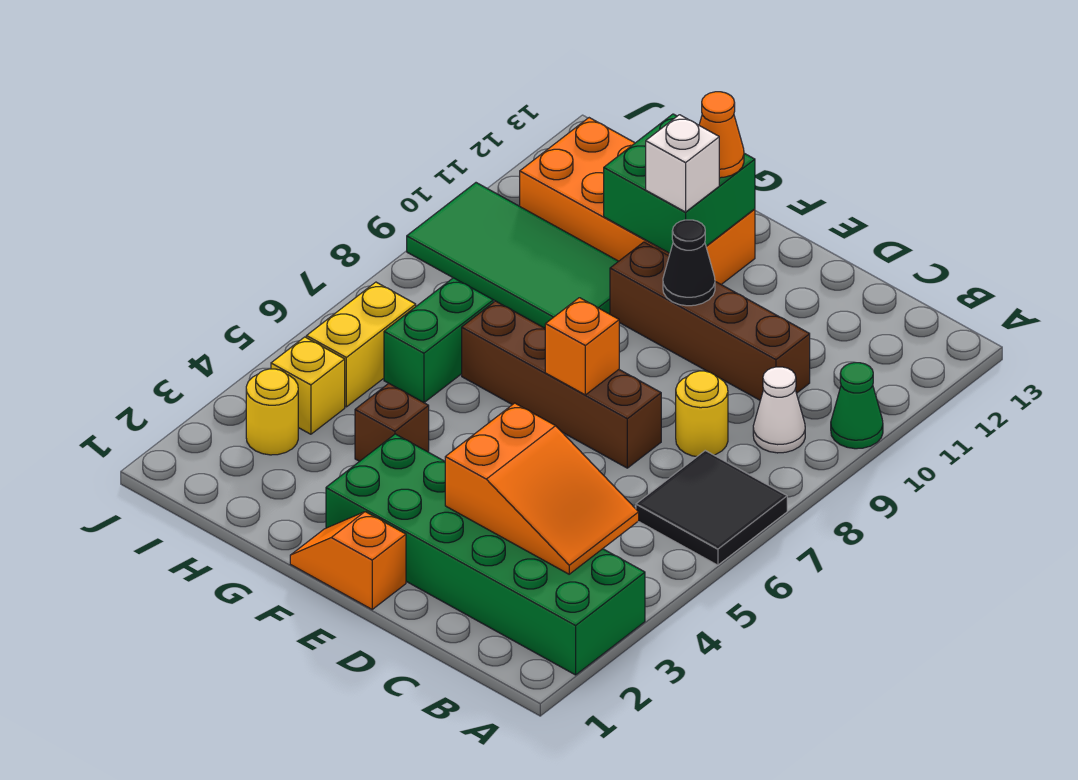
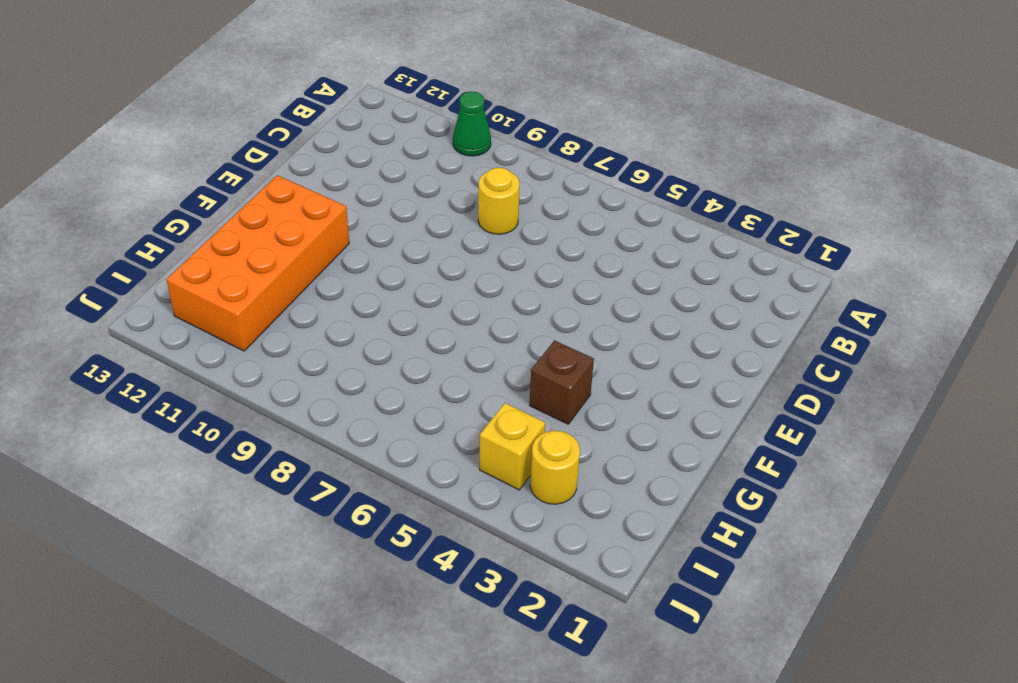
none -> green 2x6 brick [326,434,645,675]
none -> black 2x2 tile [636,451,787,565]
none -> white 1x1 cone [753,367,805,453]

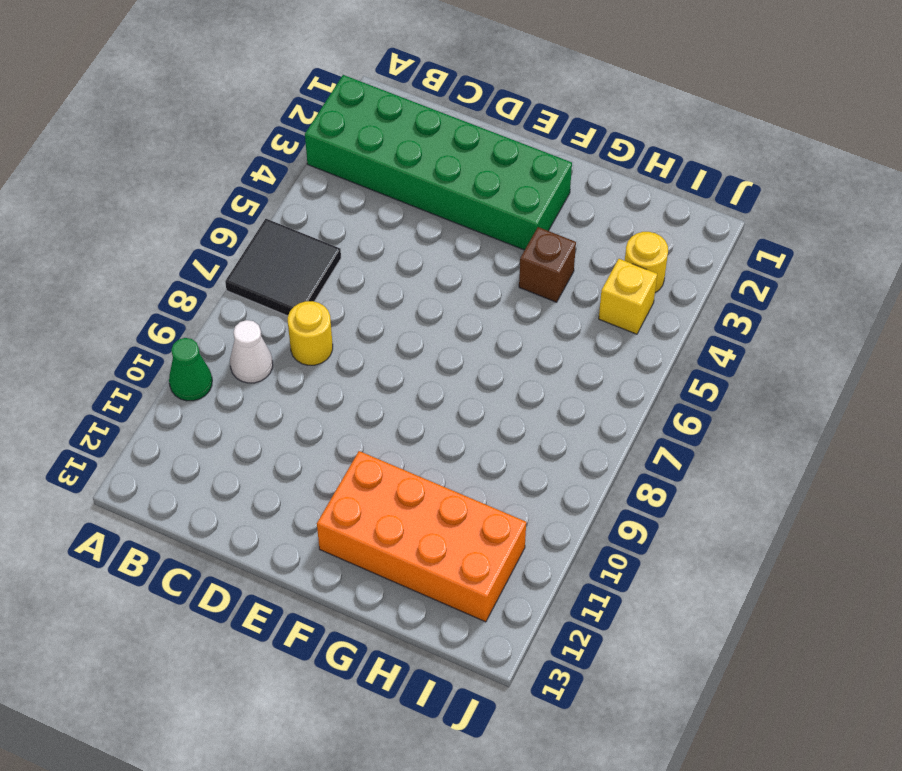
none -> brown 1x4 brick [610,242,810,400]
none -> brown 1x4 brick [462,301,661,468]
none -> orange 1x2 slope [290,512,406,609]

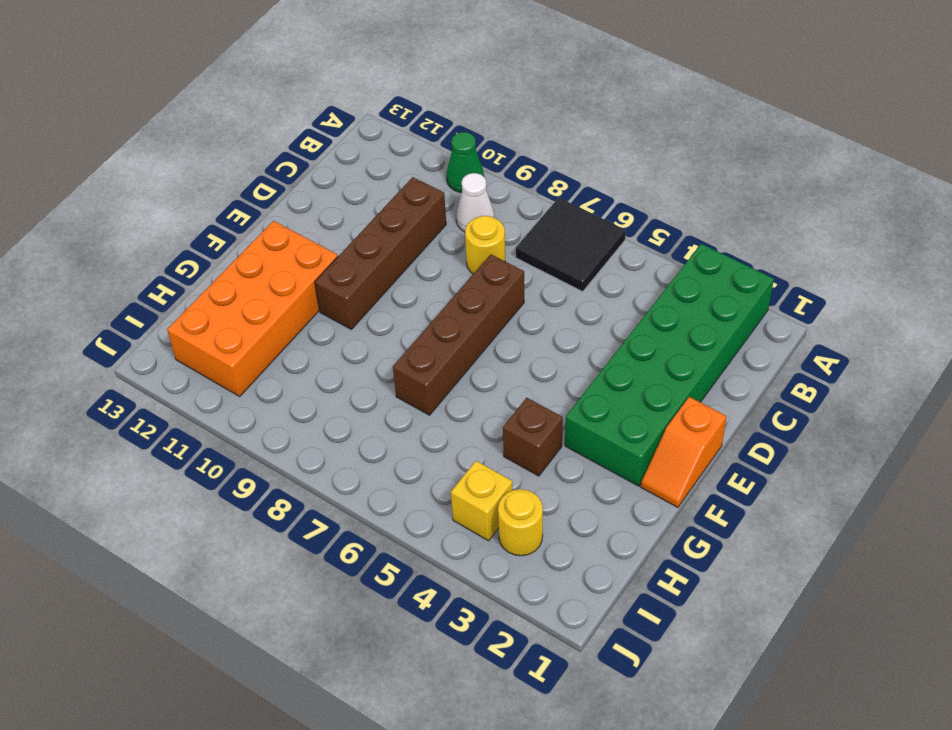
none -> green 2x4 tile [407,183,619,328]
none -> green 1x2 brick [384,278,493,403]
none -> yellow 1x2 brick [306,282,416,407]

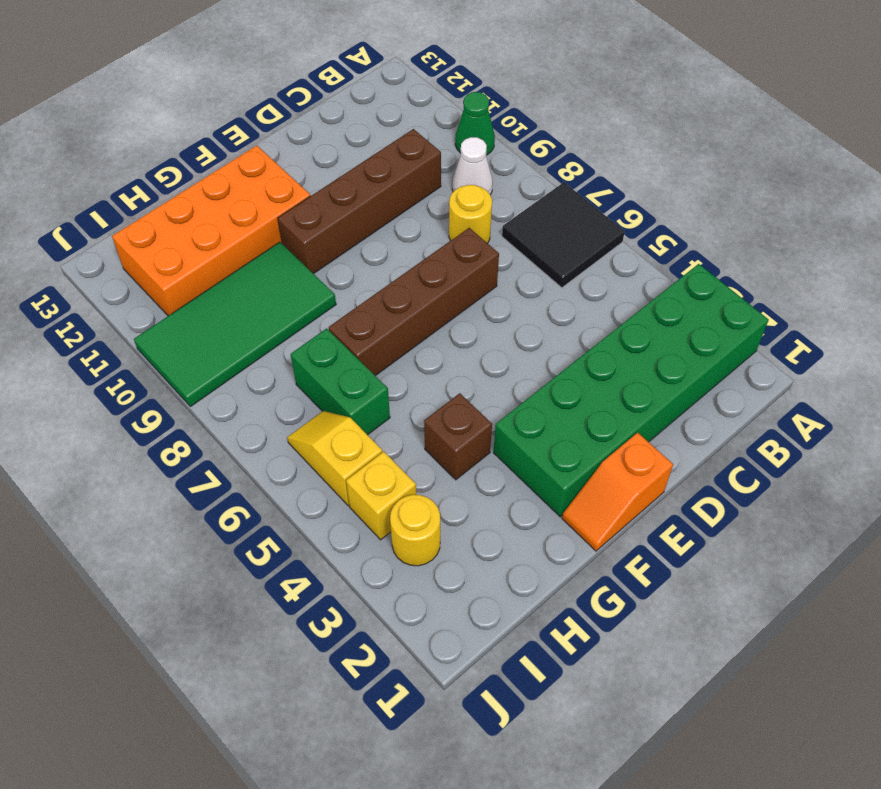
yellow 1x2 slope [287,411,382,506] -> yellow 1x2 brick [306,282,416,407]
none -> orange 2x3 slope [445,403,639,574]
none -> orange 1x1 brick [545,298,619,395]
none -> black 1x1 cone [663,220,715,306]

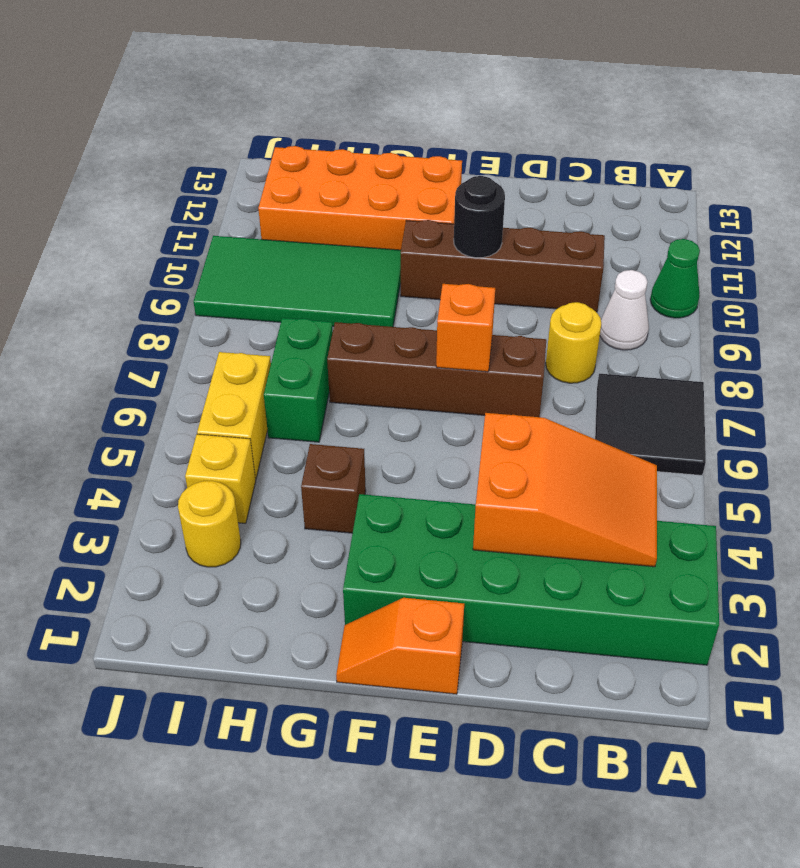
black 1x1 round brick [454,176,505,258] -> black 1x1 cone [663,220,715,306]
none -> green 2x2 brick [604,114,755,253]
none -> white 1x1 brick [646,115,719,212]
none -> orange 1x1 cone [699,92,744,178]

